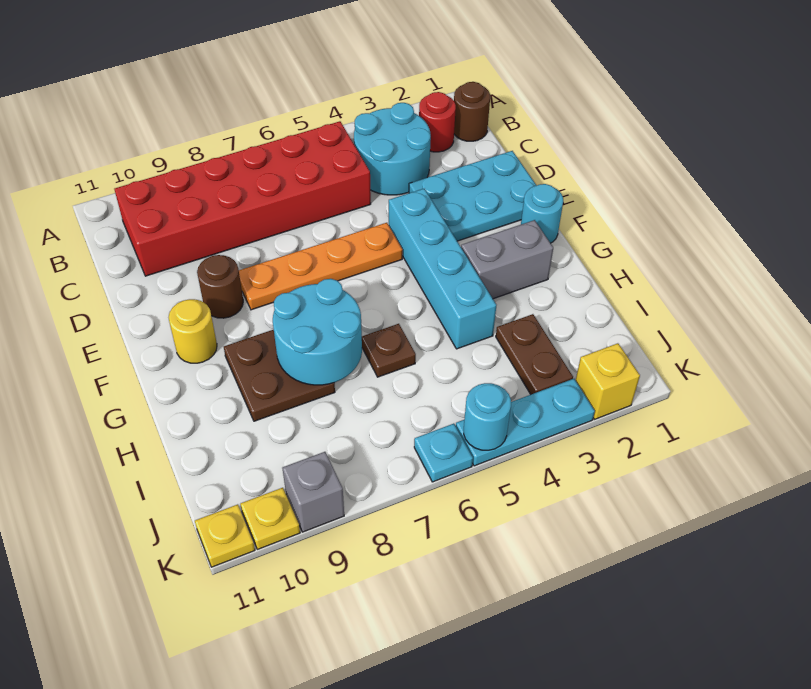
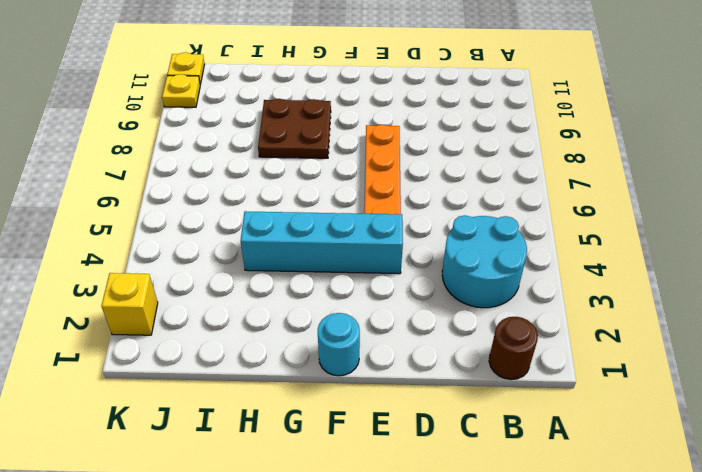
none -> red 1x1 round brick [419,92,456,152]
none -> red 2x6 brick [114,121,371,276]
none -> cyan 2x3 plate [409,151,536,241]

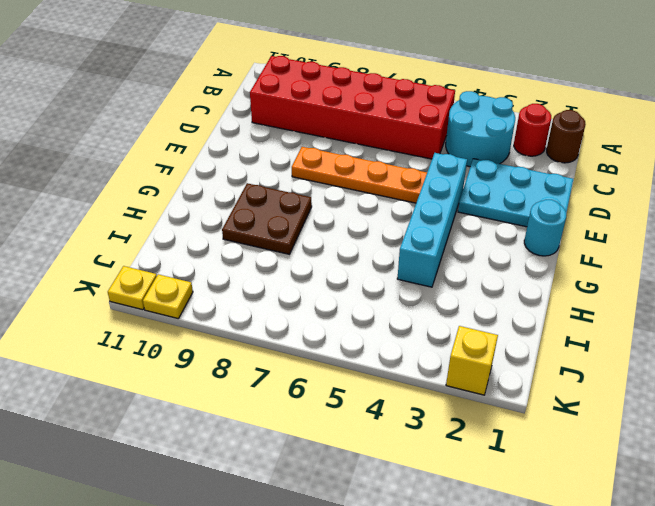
none -> brown 1x1 round brick [197,255,243,318]
none -> yellow 1x1 round brick [169,299,217,363]
none -> grey 1x2 brick [461,220,553,299]

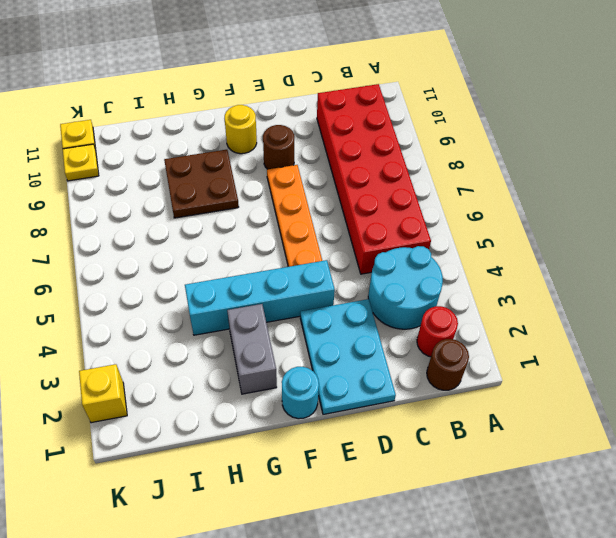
none -> brown 1x1 plate [362,324,416,377]
none -> brown 1x2 plate [496,314,573,394]
none -> cyan 1x3 plate [456,379,595,466]

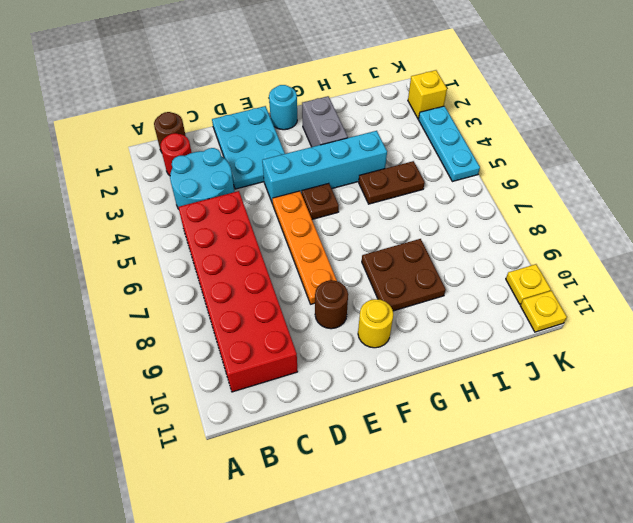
brown 1x1 plate [302,183,339,219] -> brown 1x1 plate moved to [362,324,416,377]
brown 1x2 plate [359,161,425,204] -> brown 1x2 plate moved to [496,314,573,394]
none -> cyan 1x1 plate [414,424,473,482]
none -> grey 1x1 brick [283,452,344,532]
none -> cyan 2x2 round brick [273,279,362,385]

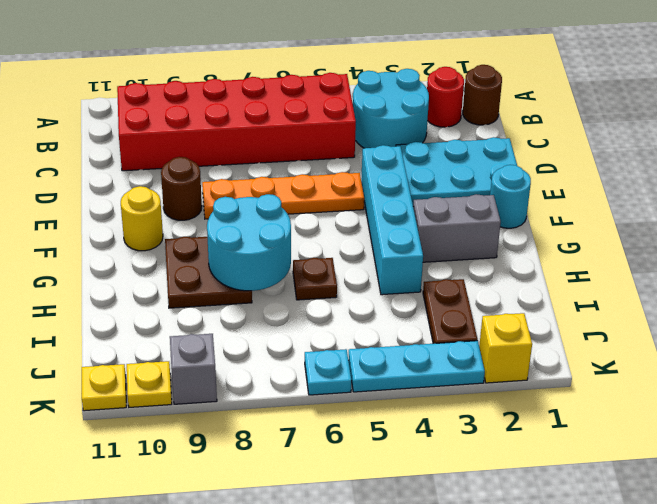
none -> cyan 1x1 round brick [464,383,511,450]

